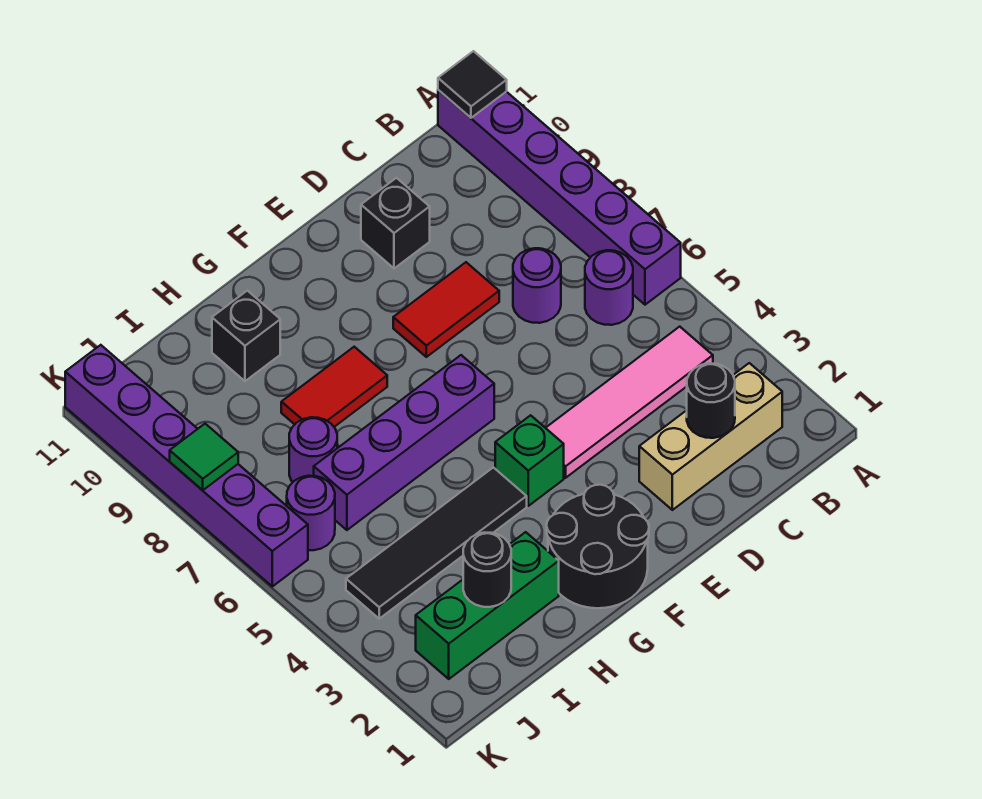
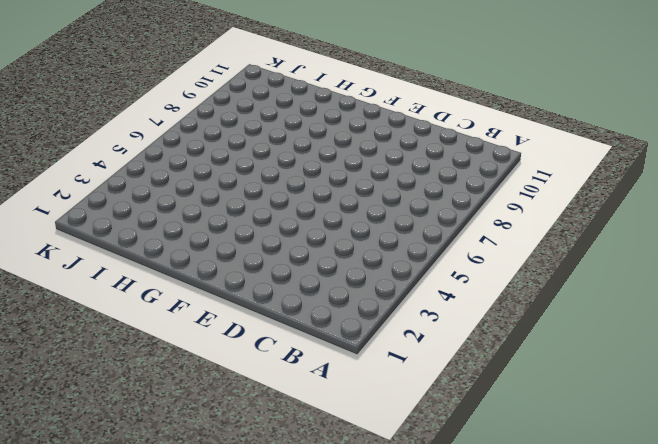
none -> purple 1x6 brick [438,90,681,305]
none -> tan 1x3 brick [639,363,782,510]
none -> pink 1x4 tile [546,327,713,478]

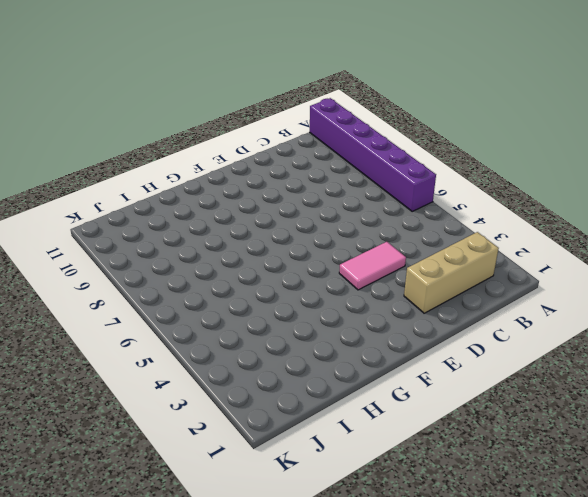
pink 1x2 tile [339,242,406,290] -> pink 1x4 tile [546,327,713,478]
none -> purple 1x1 round brick [585,250,633,325]
none -> purple 1x1 round brick [513,248,561,323]
none -> red 1x2 tile [393,262,499,357]

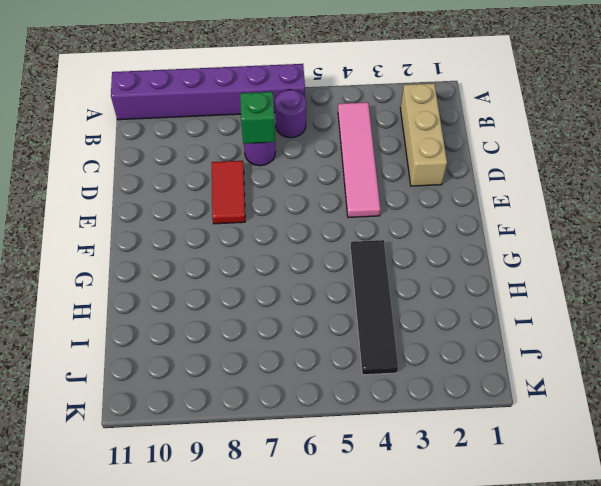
green 1x1 brick [240,92,275,144] -> green 1x1 brick moved to [495,415,564,506]
none -> black 1x1 brick [361,178,430,268]
none -> black 2x2 round brick [547,485,649,608]
none -> purple 1x4 brick [314,355,494,530]

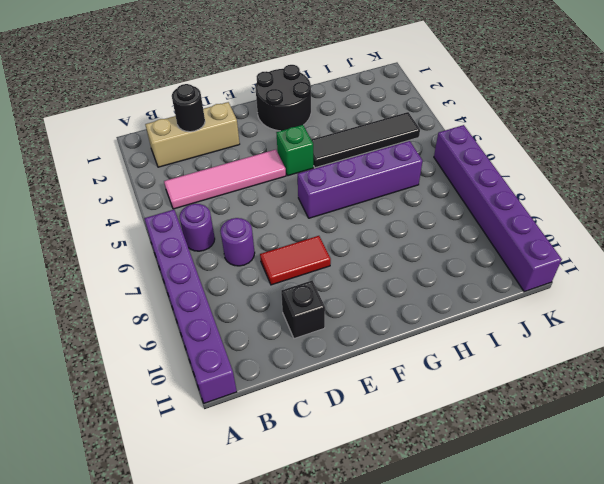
none -> red 1x2 tile [281,347,387,427]
none -> green 1x3 brick [416,532,559,679]
none -> black 1x1 brick [212,291,280,381]

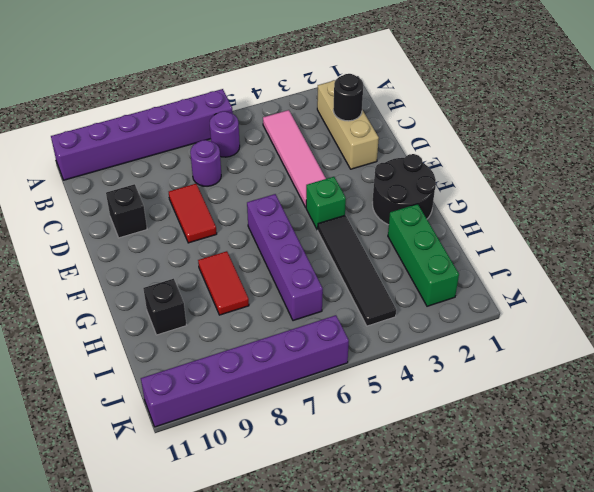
none -> purple 1x1 round brick [289,417,337,482]
none -> purple 1x1 round brick [287,476,335,550]
none -> black 1x1 tile [438,51,507,118]

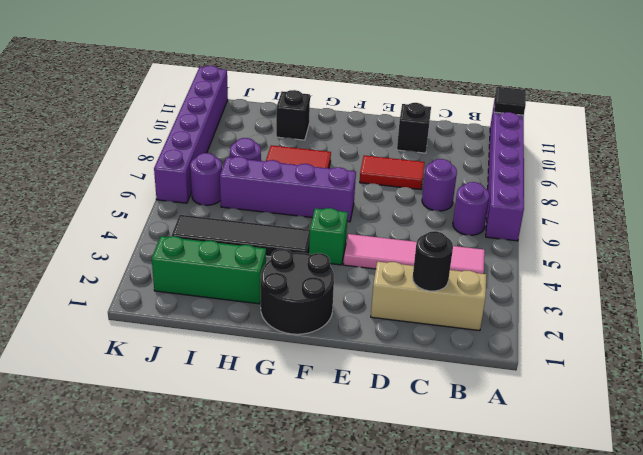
none -> black 1x1 round brick [463,532,511,607]
none -> green 1x1 tile [170,424,238,490]

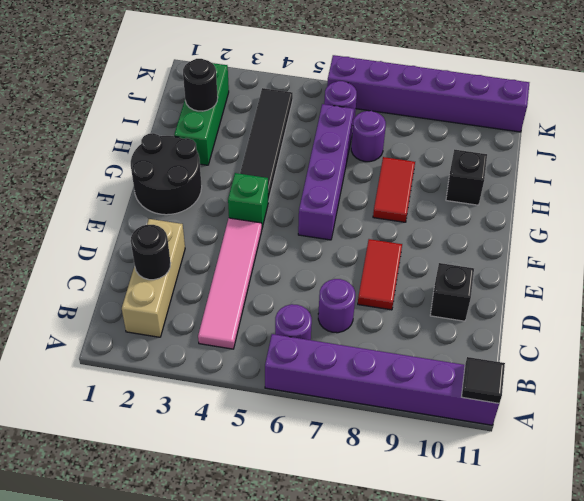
none -> green 1x1 tile [170,424,238,490]

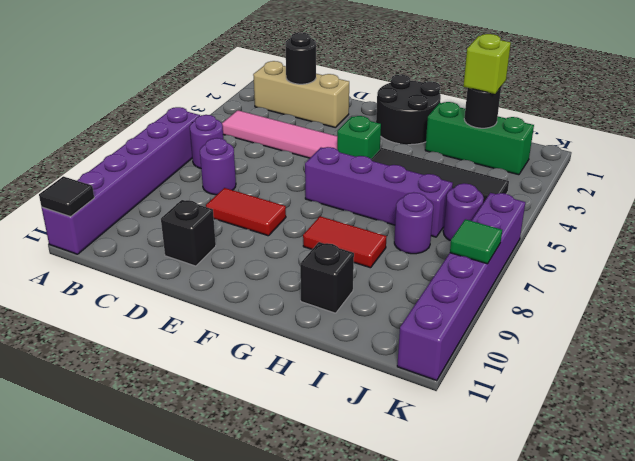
lime 1x1 brick [463,34,511,94] -> none

